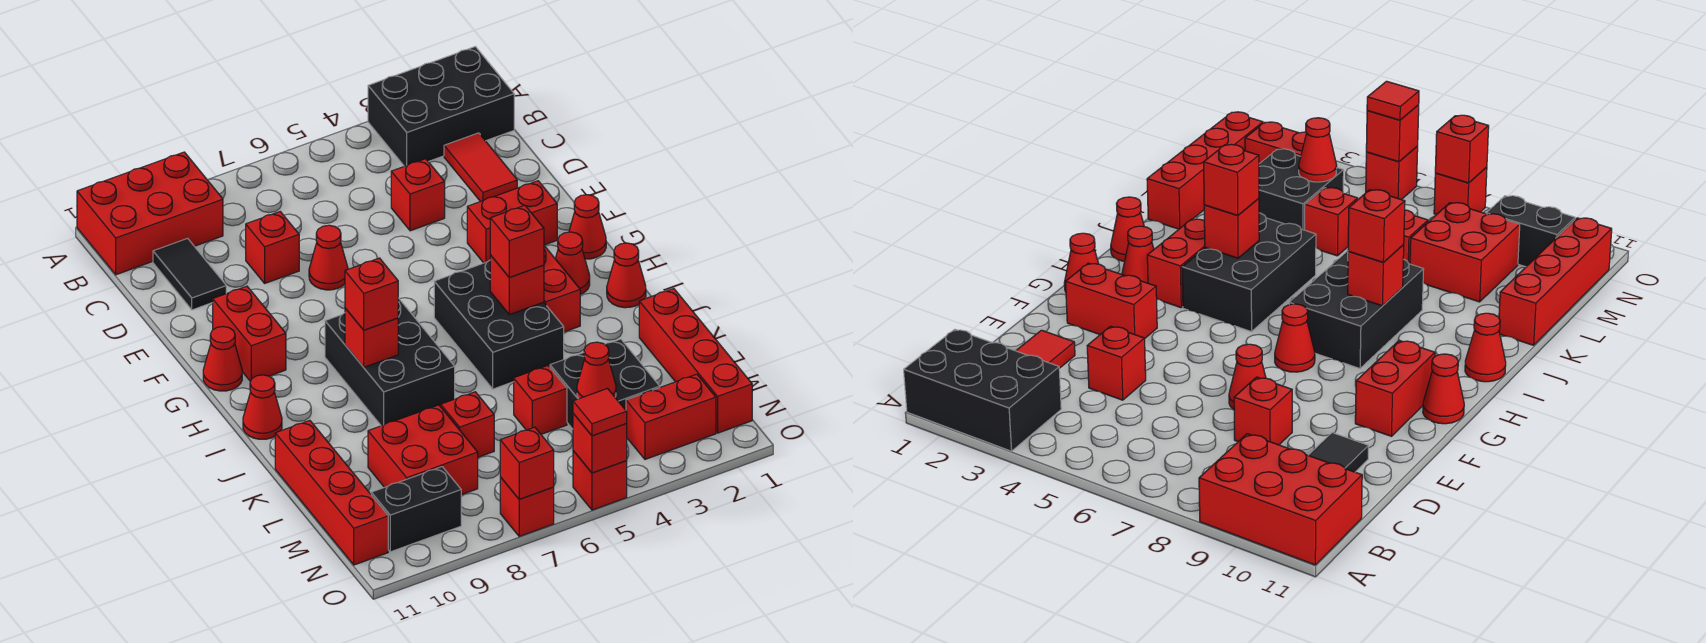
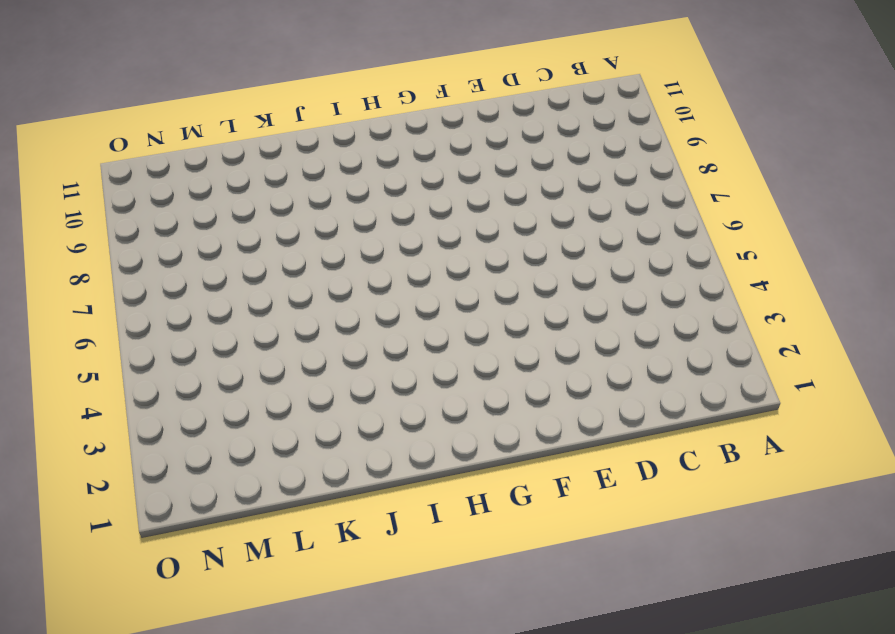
none -> black 2x3 brick [368,47,514,166]
none -> red 2x3 brick [77,152,223,275]
none -> red 1x2 tile [444,133,517,202]
none -> black 1x2 tile [153,238,226,310]

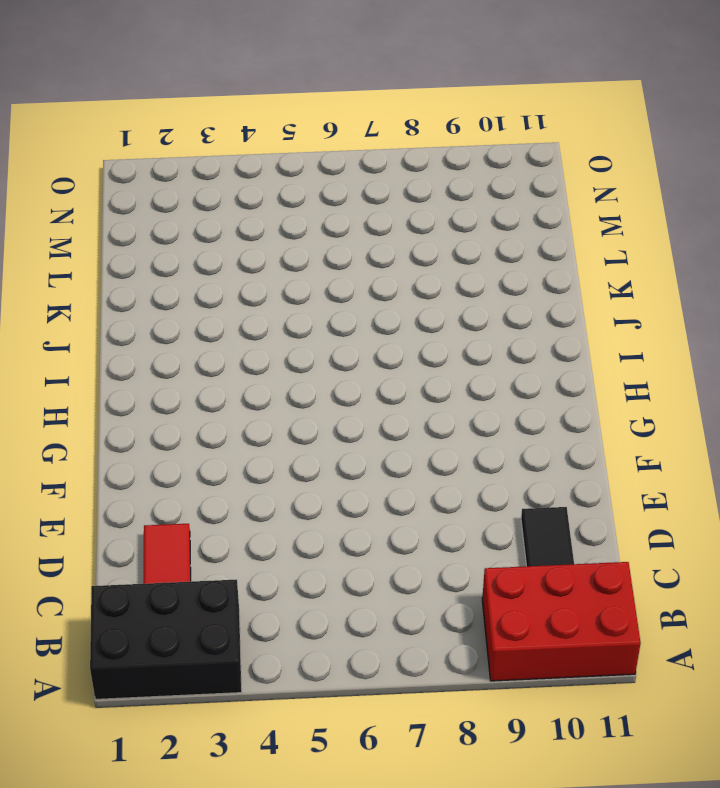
none -> red 1x1 brick [391,159,445,231]
none -> red 1x1 brick [246,212,299,283]
none -> red 1x1 cone [309,225,348,290]
none -> red 1x2 brick [467,181,557,263]

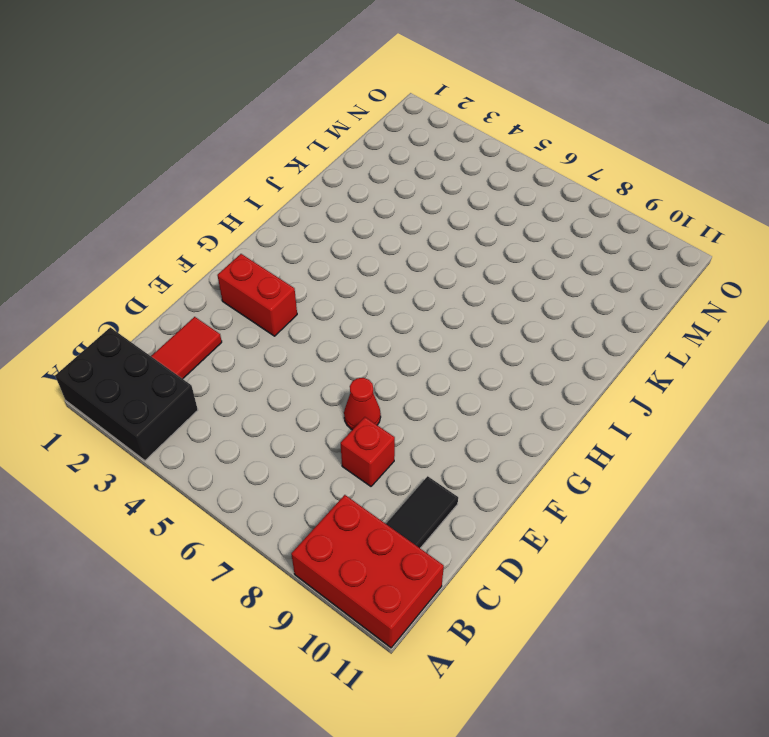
none -> red 1x1 brick [391,159,445,231]
none -> red 1x2 brick [213,286,286,382]
none -> red 1x1 cone [569,195,606,259]
none -> red 1x1 cone [1275,304,1315,372]

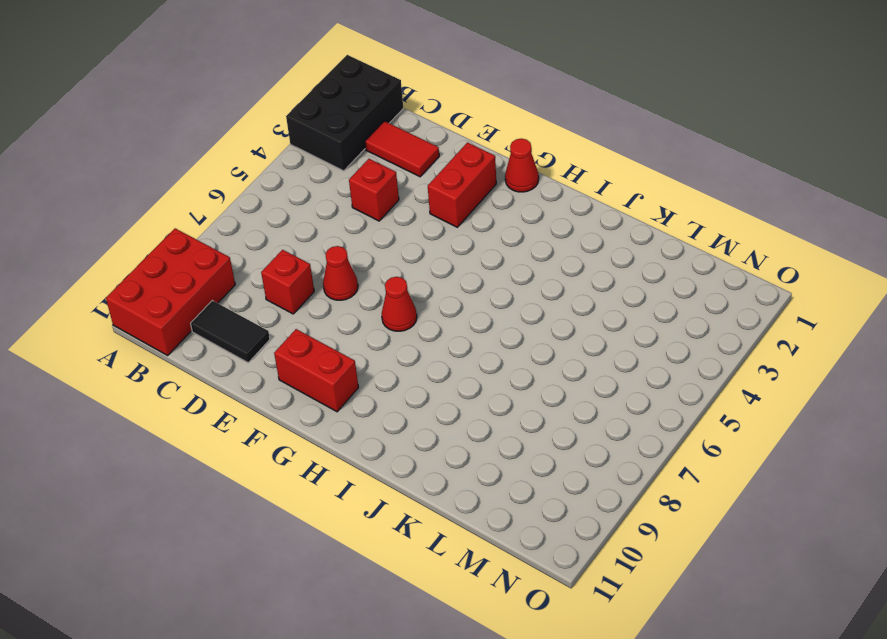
none -> red 1x1 cone [203,327,242,391]
none -> red 1x1 cone [555,232,590,295]
none -> red 1x2 brick [544,246,580,332]
none -> black 2x3 brick [434,261,564,389]

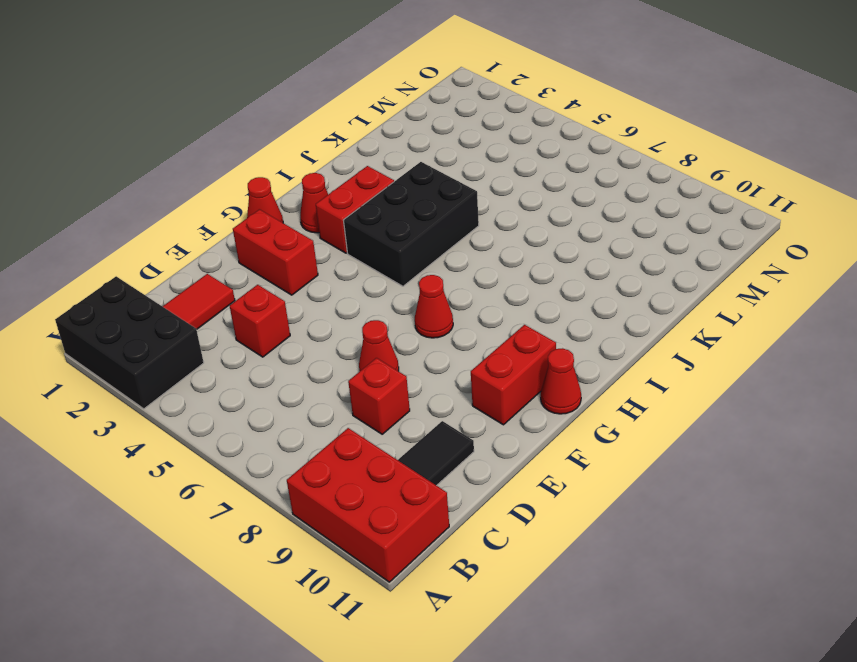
none -> black 2x3 brick [325,298,455,426]
none -> red 1x1 cone [607,243,646,308]
none -> red 1x1 cone [243,375,282,439]
none -> red 1x4 brick [639,288,752,433]

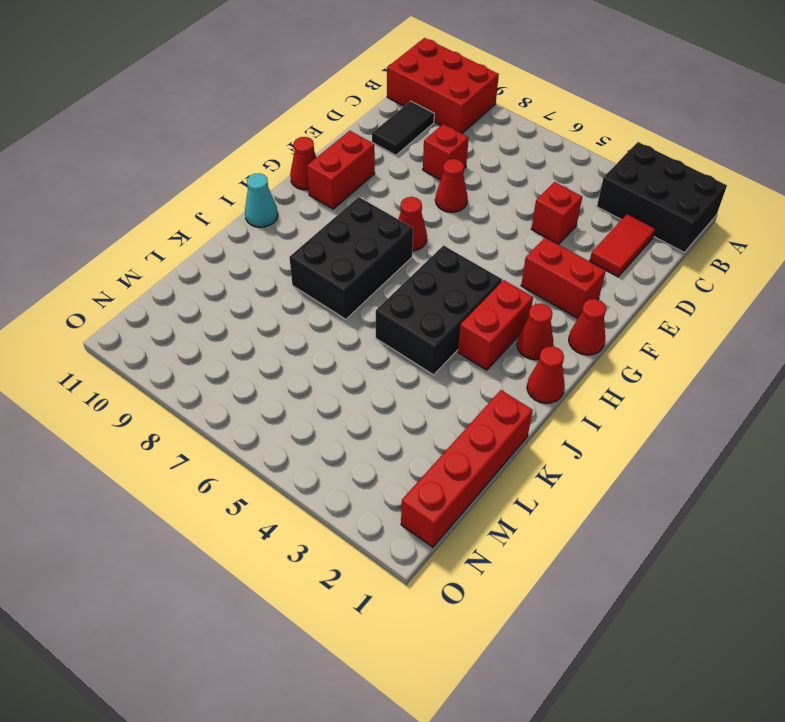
cyan 1x1 cone [245,173,278,227] -> red 1x1 cone [243,375,282,439]
none -> red 1x4 brick [275,420,388,565]
none -> black 2x2 brick [550,339,660,429]
none -> red 1x1 brick [514,366,567,434]
none -> red 1x1 brick [441,392,494,457]

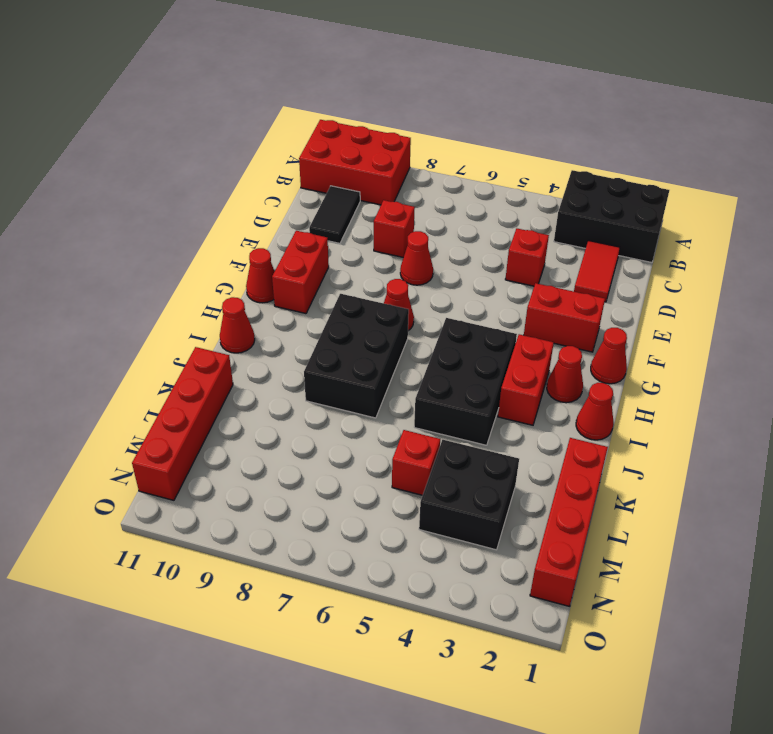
none -> red 1x1 brick [441,392,494,457]
none -> red 2x2 brick [368,405,478,495]
none -> red 1x2 brick [626,374,716,459]
none -> black 1x2 brick [371,467,461,552]

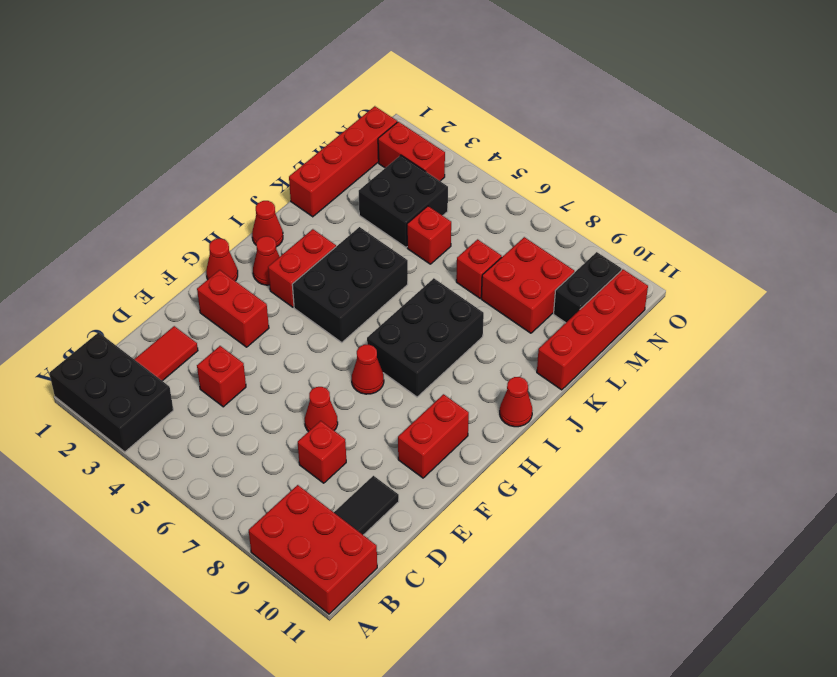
black 1x2 brick [554,252,621,323] -> black 1x2 brick turned to [371,467,461,552]
none -> red 1x1 cone [203,327,242,391]
none -> red 1x1 brick [573,451,627,510]
none -> red 1x1 brick [500,477,554,536]
none -> red 1x1 brick [490,255,544,315]

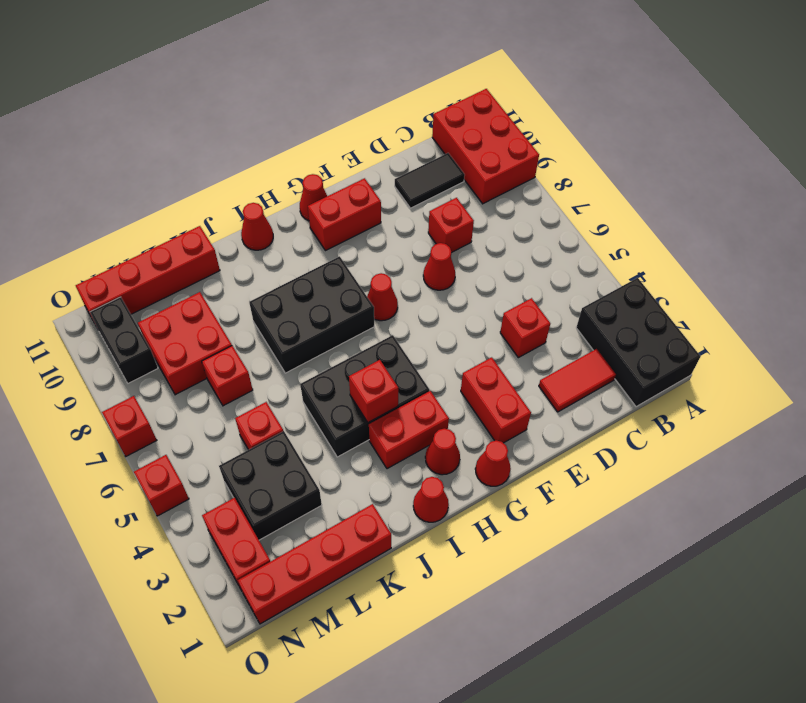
none -> red 1x1 brick [345,308,398,367]
none -> red 1x1 cone [577,342,616,399]
none -> red 1x1 brick [573,414,627,473]
none -> red 1x1 brick [500,427,554,499]

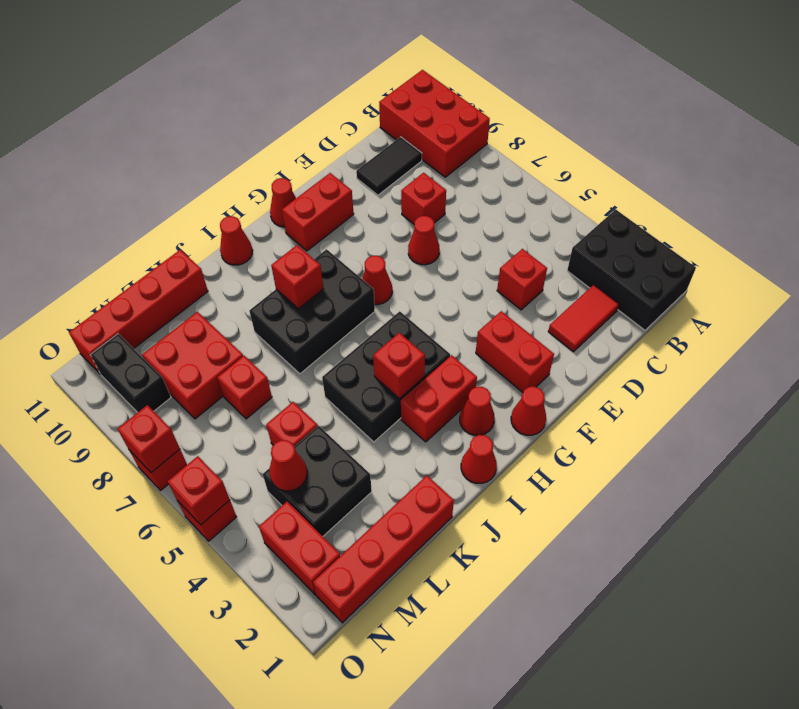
none -> red 1x1 brick [490,205,544,277]
none -> red 1x1 brick [345,258,398,330]
none -> red 1x1 tile [573,389,627,436]

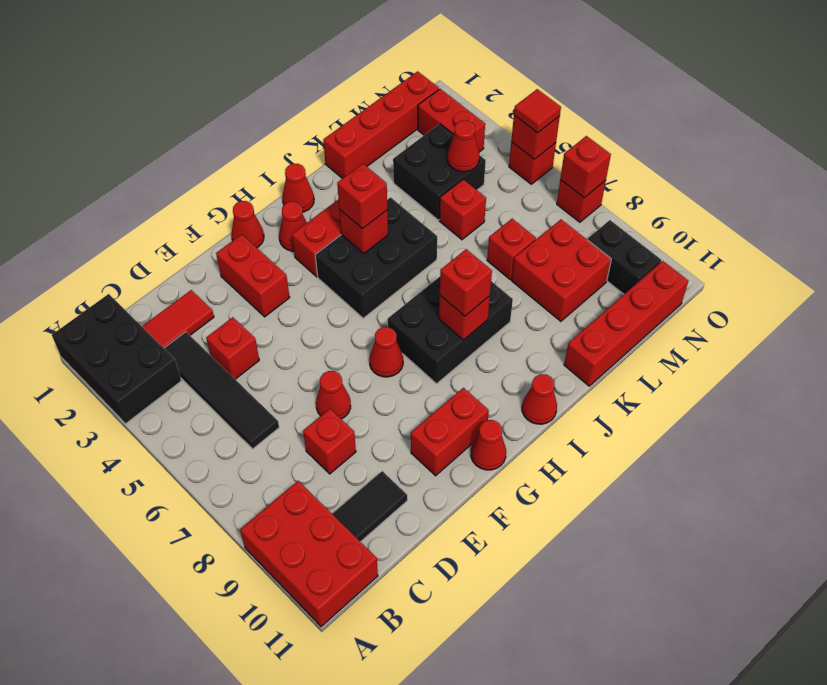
black 1x4 tile [164,332,279,449] -> none

